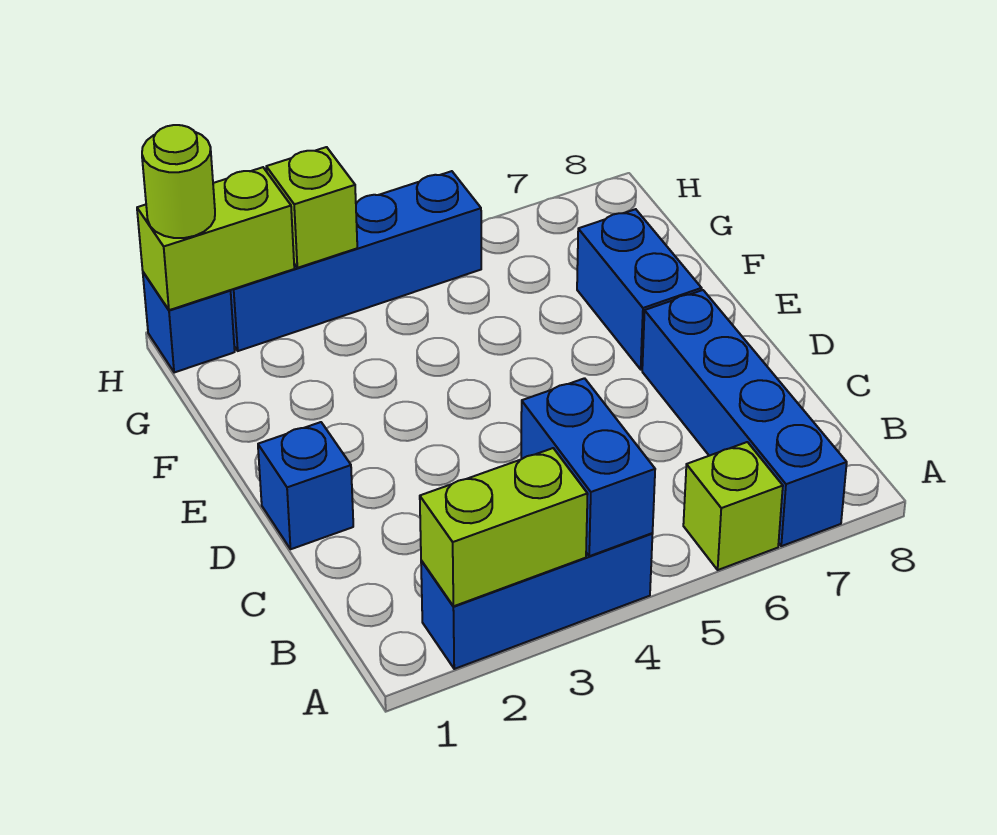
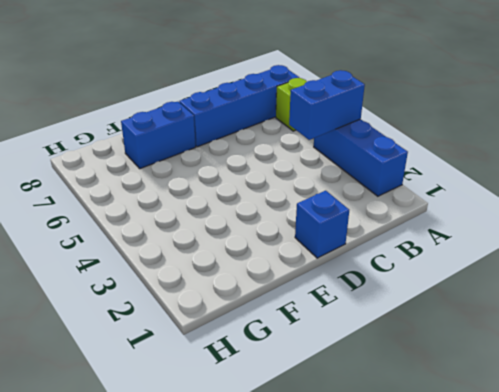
none -> blue 1x1 brick [143,272,235,373]
none -> blue 1x4 brick [230,171,481,351]
none -> lime 1x2 brick [420,448,588,606]

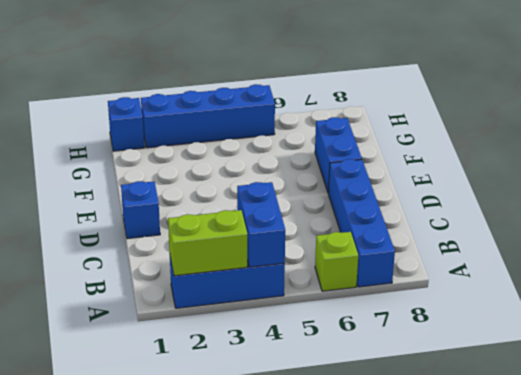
none -> lime 1x2 brick [137,167,294,310]
none -> lime 1x1 brick [266,147,357,268]
none -> lime 1x1 round brick [142,125,215,238]

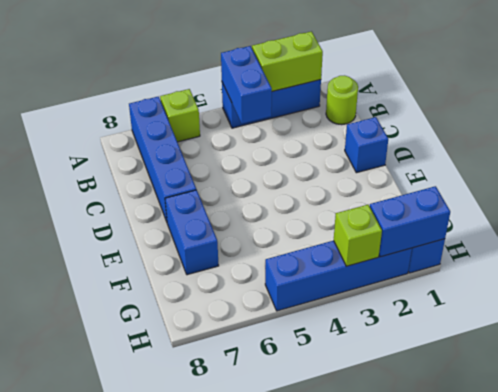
lime 1x1 round brick [326,76,358,125] -> lime 1x1 round brick moved to [142,125,215,238]
blue 1x2 brick [370,186,450,257] -> lime 1x2 brick [137,167,294,310]

